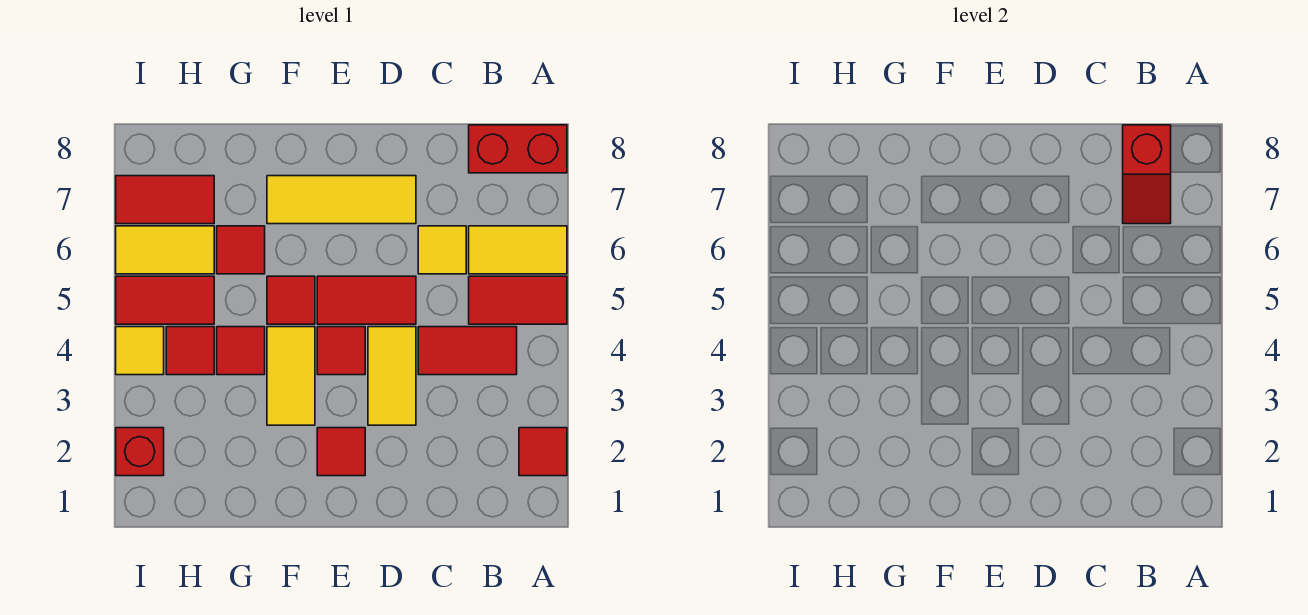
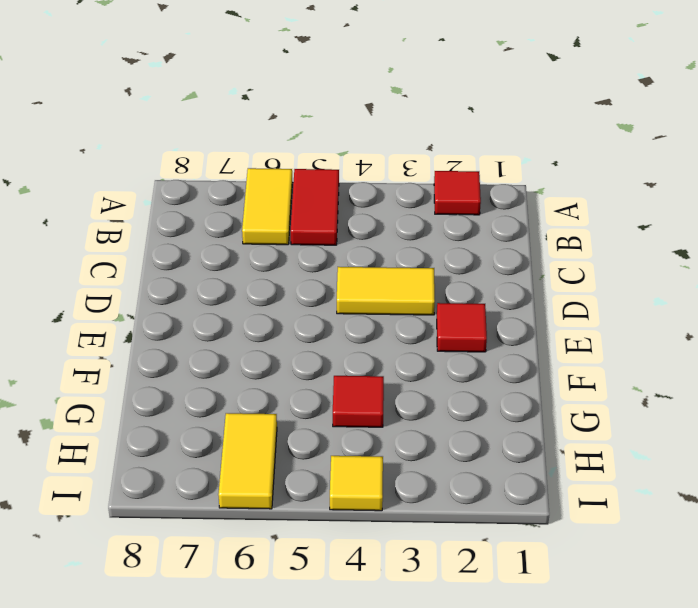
none -> red 1x2 brick [469,125,567,173]
none -> red 1x2 tile [418,327,517,375]
none -> yellow 1x1 tile [418,226,466,274]

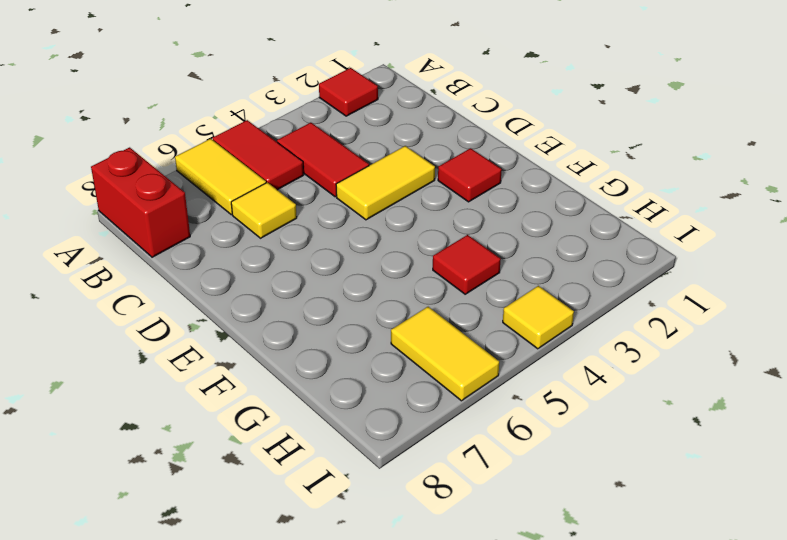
none -> red 1x2 tile [317,276,416,324]
none -> yellow 1x3 tile [267,176,416,224]
none -> red 1x1 tile [317,327,365,375]

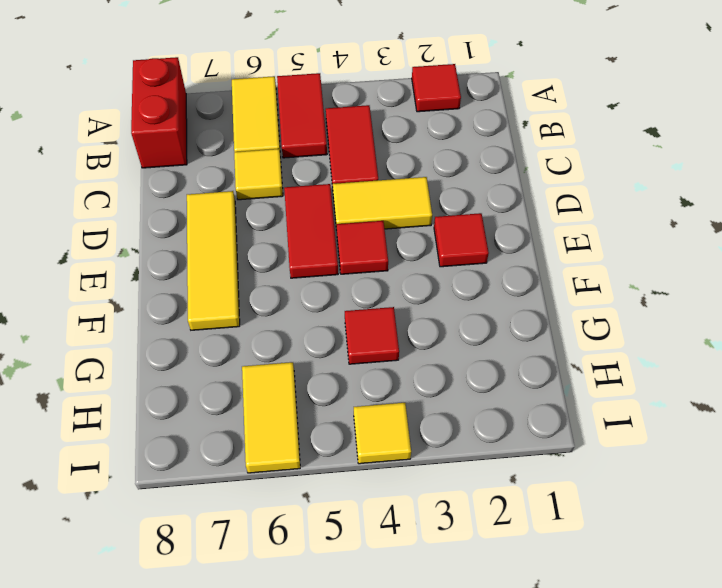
none -> yellow 1x2 tile [267,327,315,425]
none -> red 1x1 tile [267,276,315,324]
none -> red 1x1 tile [217,226,265,274]

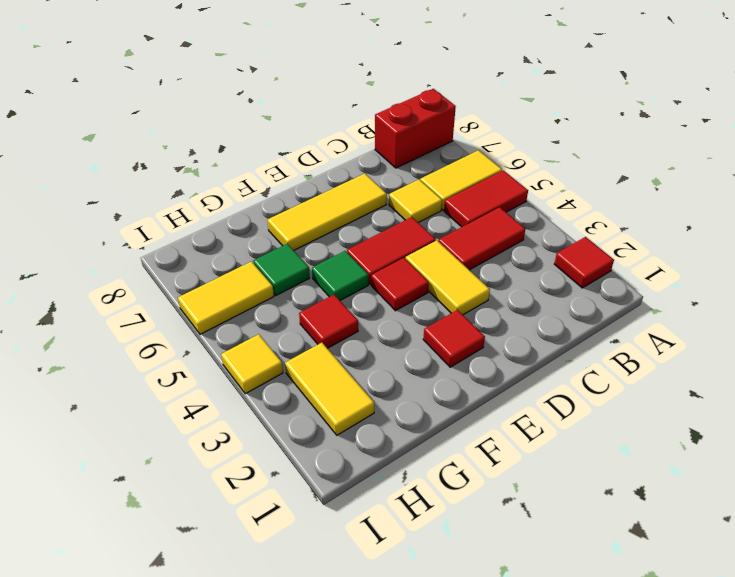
green 1x1 tile [312,251,368,300] -> red 1x1 tile [267,276,315,324]
green 1x1 tile [253,244,310,295] -> red 1x1 tile [217,226,265,274]
yellow 1x2 tile [285,343,374,435] -> yellow 1x2 tile moved to [267,327,315,425]
none -> red 1x1 tile [166,327,214,375]
none -> red 1x2 tile [116,276,214,324]
none -> red 1x2 tile [116,176,214,224]

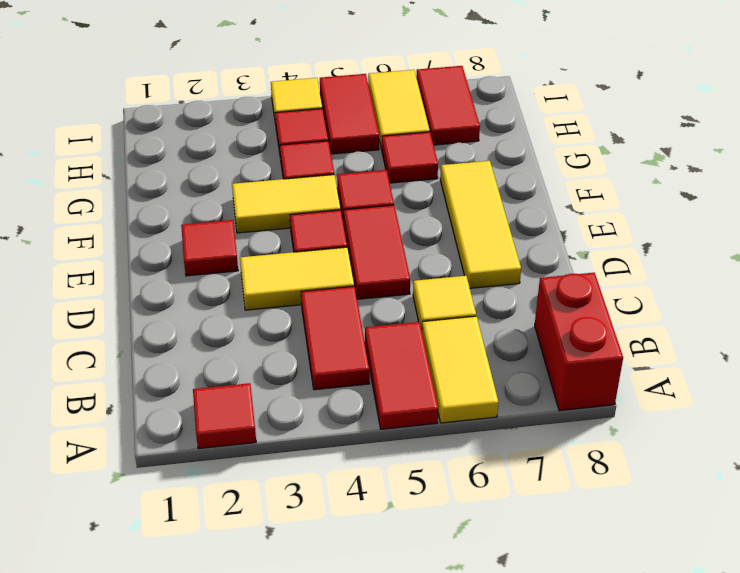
none -> red 1x1 brick [116,428,164,476]
none -> red 1x2 slope [1123,125,1171,224]

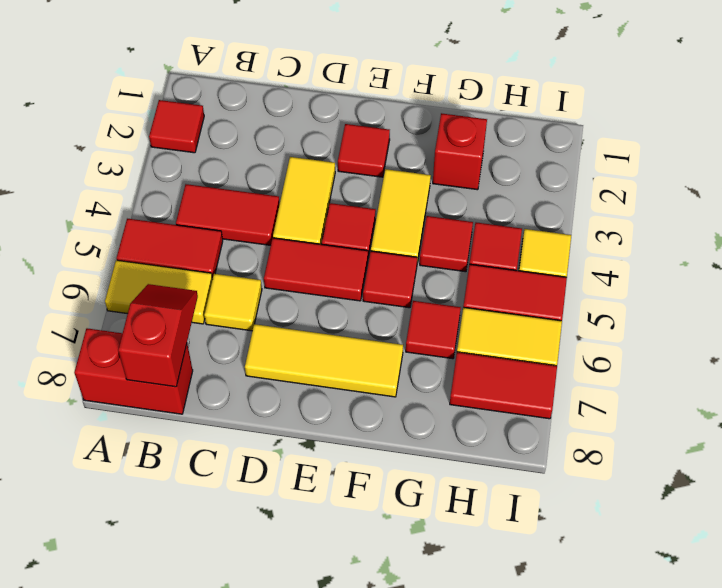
red 1x1 brick [433,113,487,190] -> red 1x1 brick moved to [116,428,164,476]

